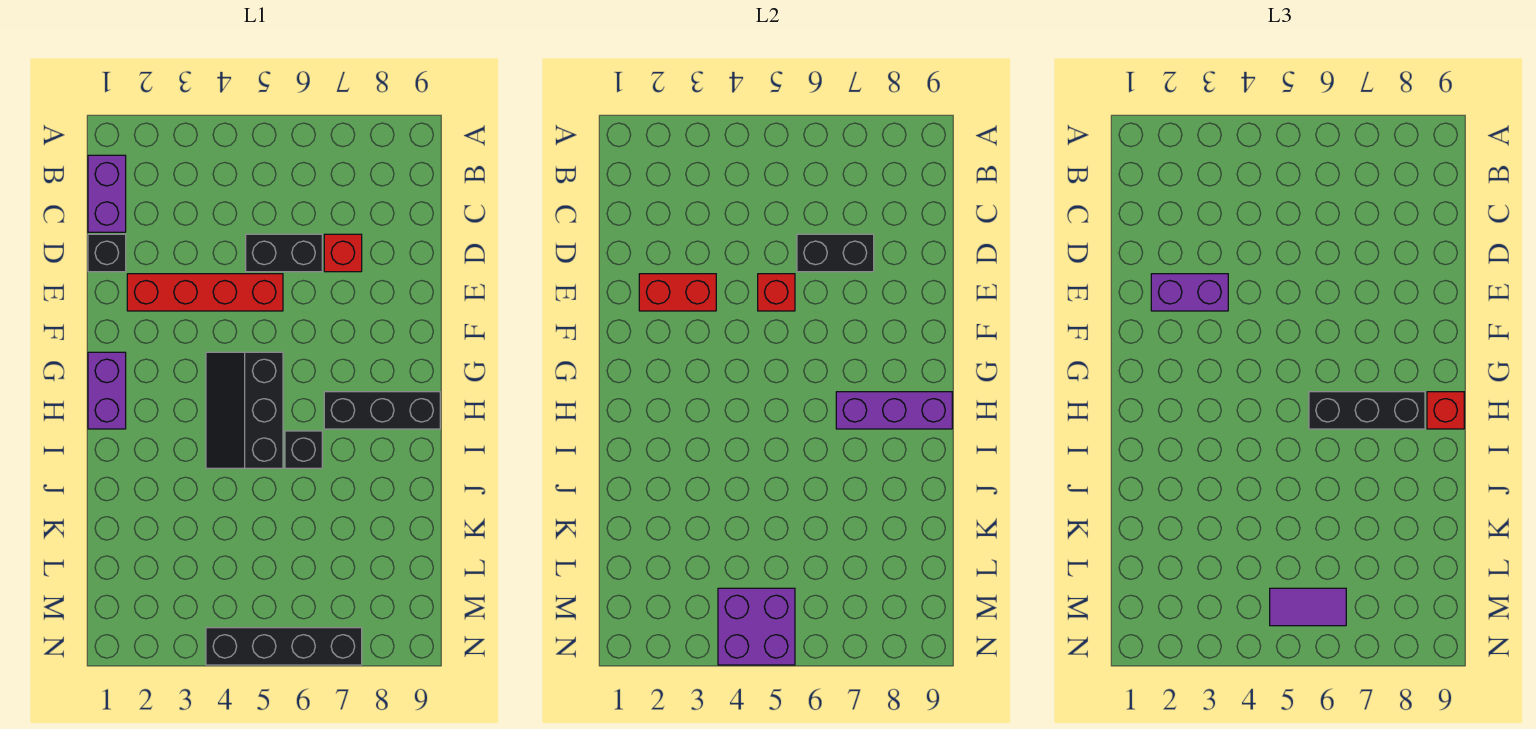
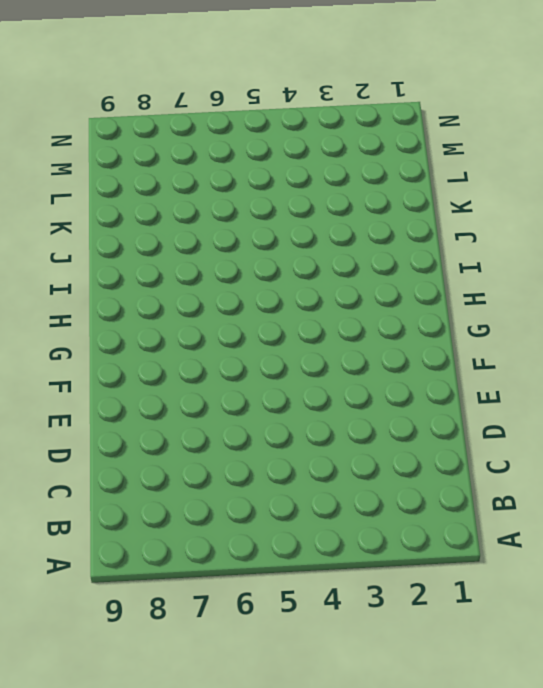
none -> purple 1x2 brick [88,155,126,232]
none -> black 1x1 brick [88,234,126,272]
none -> black 1x2 brick [246,234,322,272]

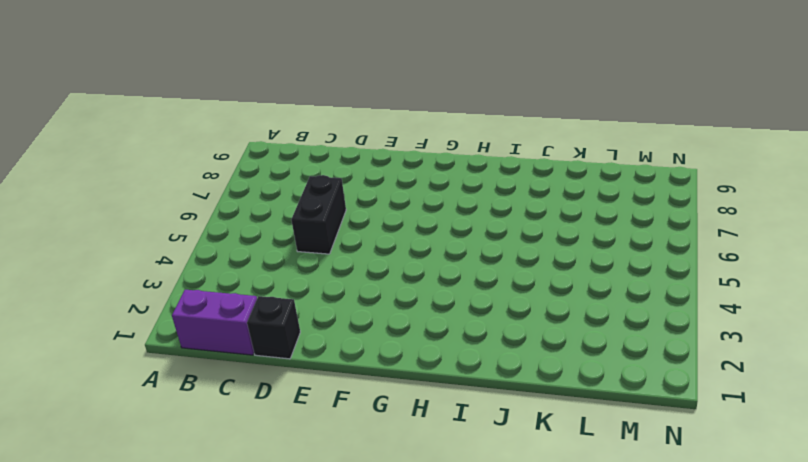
none -> red 1x1 brick [324,234,362,272]
none -> red 1x4 brick [127,274,283,311]
none -> purple 1x2 brick [88,352,126,429]

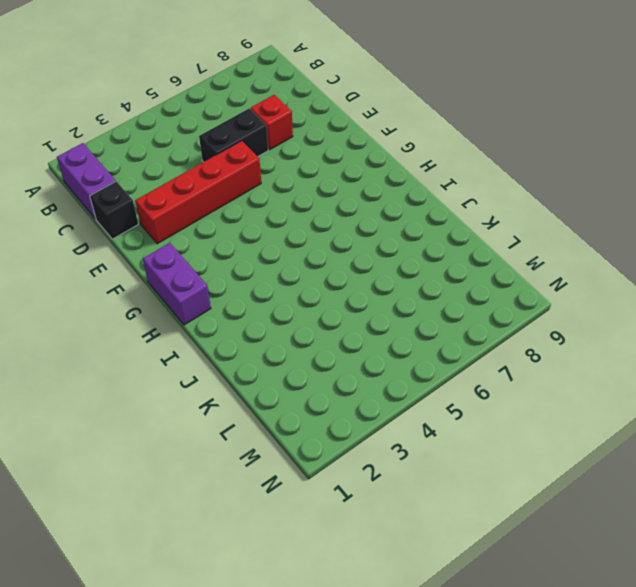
none -> black 2x3 slope [206,352,283,468]
none -> black 1x3 brick [324,392,440,429]
none -> black 1x1 brick [285,431,322,468]

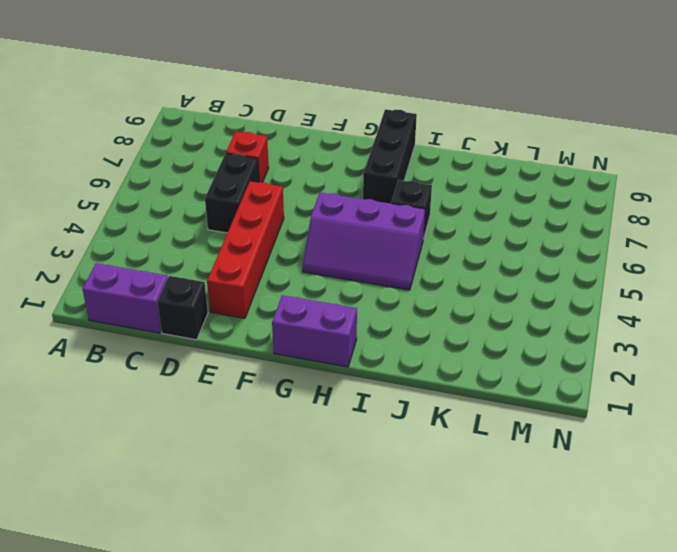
purple 2x3 slope [303,193,425,290] -> black 2x3 slope [206,352,283,468]
none -> black 1x4 brick [206,628,362,665]
none -> black 1x2 brick [797,234,874,272]
none -> red 1x2 brick [639,274,716,311]

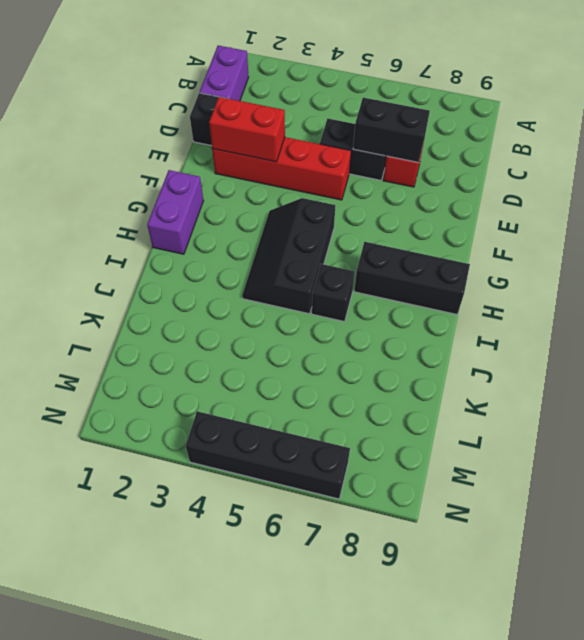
none -> red 1x1 brick [758,274,795,311]
none -> purple 1x3 brick [836,392,952,429]
none -> purple 2x2 brick [718,588,795,665]

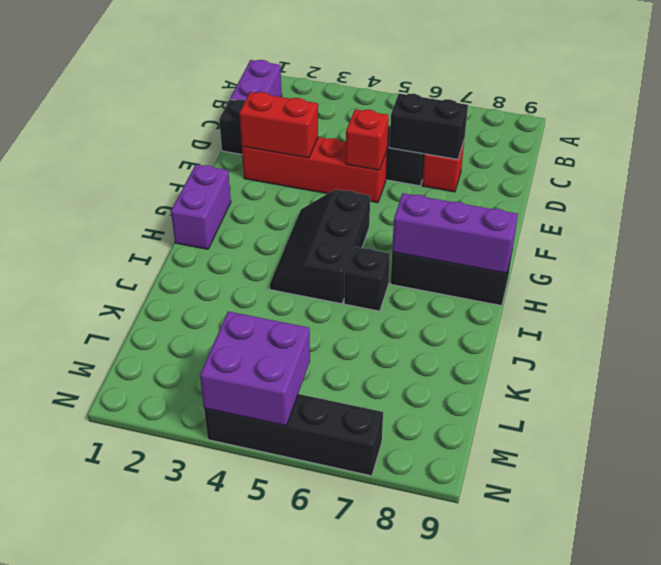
none -> purple 1x2 brick [1151,274,1228,311]
none -> black 1x3 brick [1309,392,1425,429]
none -> red 1x1 brick [1427,392,1464,429]

